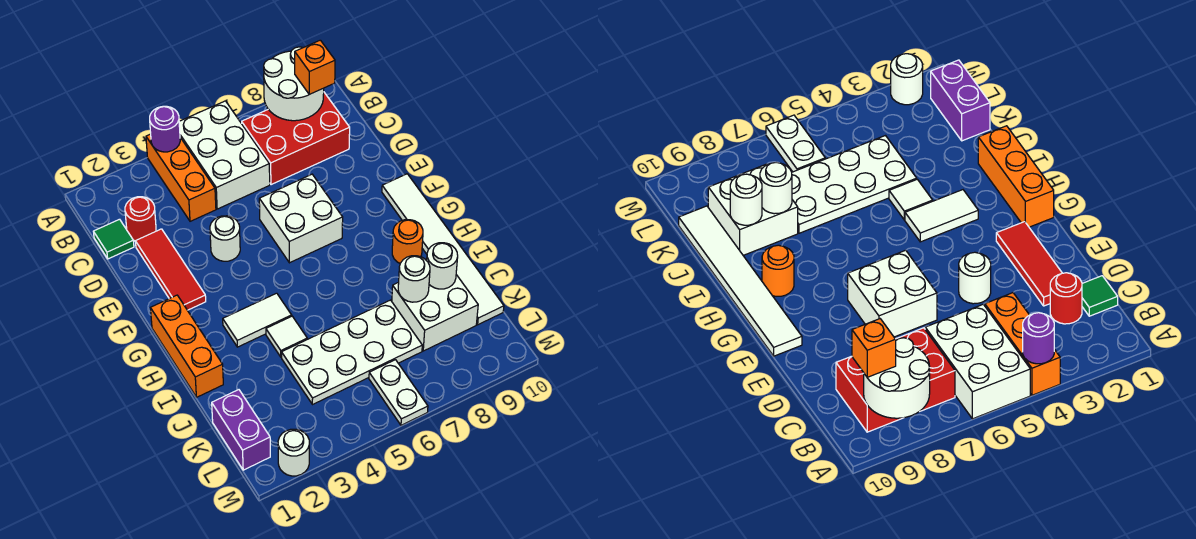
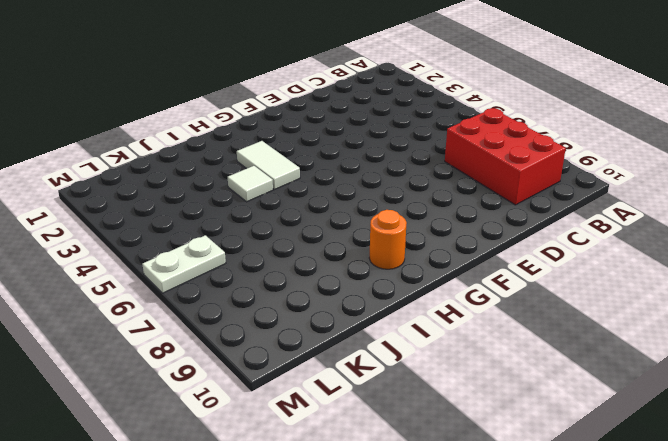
none -> orange 1x3 brick [146,134,216,221]
none -> white 2x3 brick [179,101,270,209]
none -> green 1x1 tile [93,219,134,259]

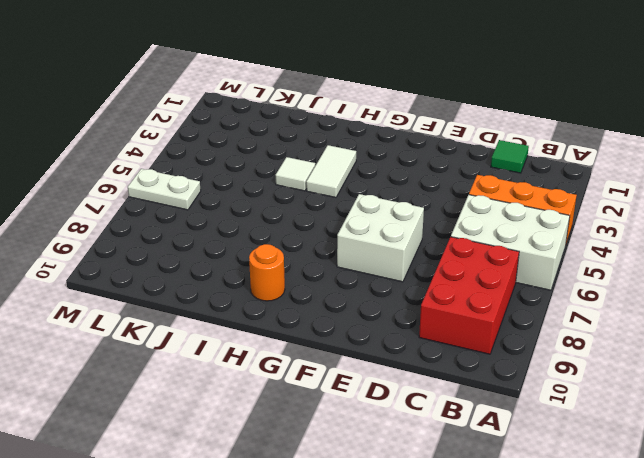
none -> red 1x1 round brick [125,197,156,241]
none -> red 1x3 tile [135,229,206,310]
none -> white 1x1 round brick [210,216,240,261]

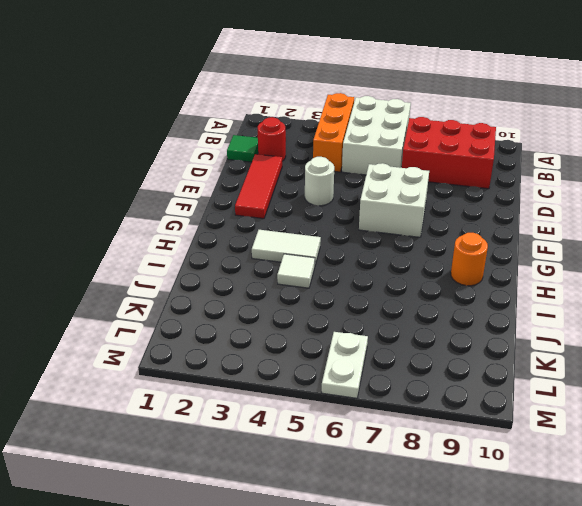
none -> white 1x6 tile [382,174,504,325]
none -> orange 1x3 brick [151,295,223,397]
none -> white 2x4 plate [282,300,422,405]

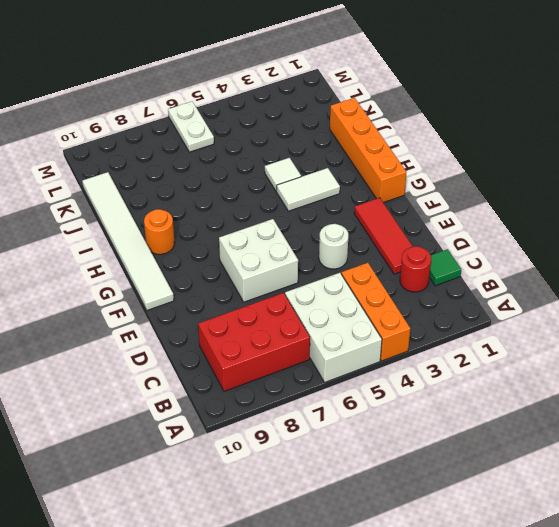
orange 1x4 brick [330,98,406,203] -> orange 1x3 brick [151,295,223,397]
none -> white 2x4 plate [282,300,422,405]
none -> white 2x2 brick [392,275,478,351]
none -> purple 1x2 brick [212,390,270,470]

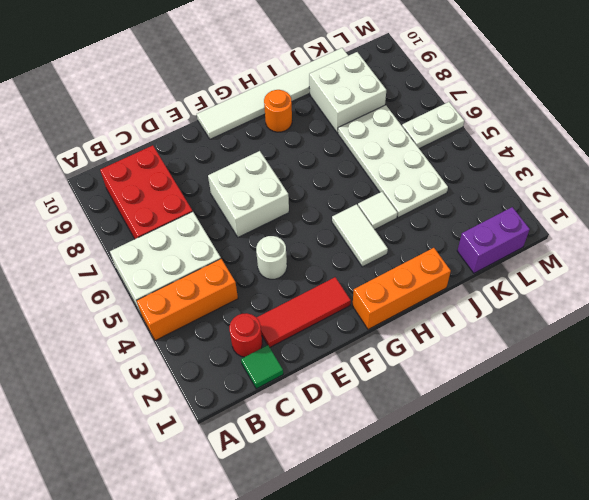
none -> white 1x1 round brick [278,429,309,476]
none -> purple 1x1 round brick [150,106,180,152]
none -> white 2x2 round brick [264,47,324,121]

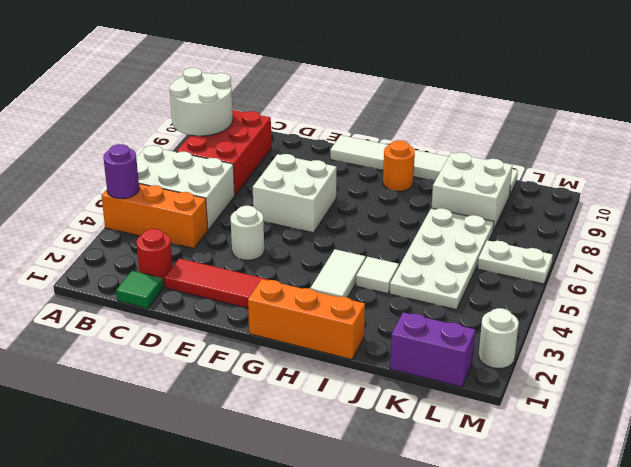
none -> white 1x1 round brick [398,256,430,302]
none -> white 1x1 round brick [427,243,458,289]
none -> orange 1x1 brick [295,40,335,94]

